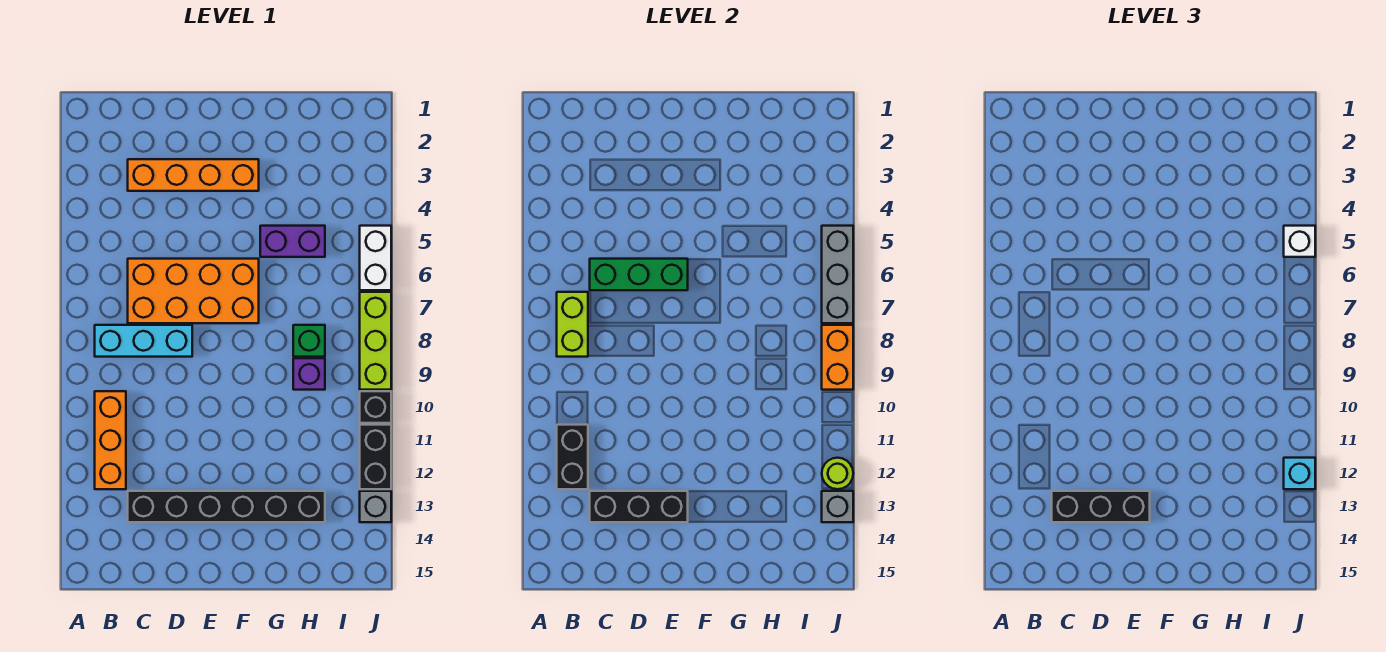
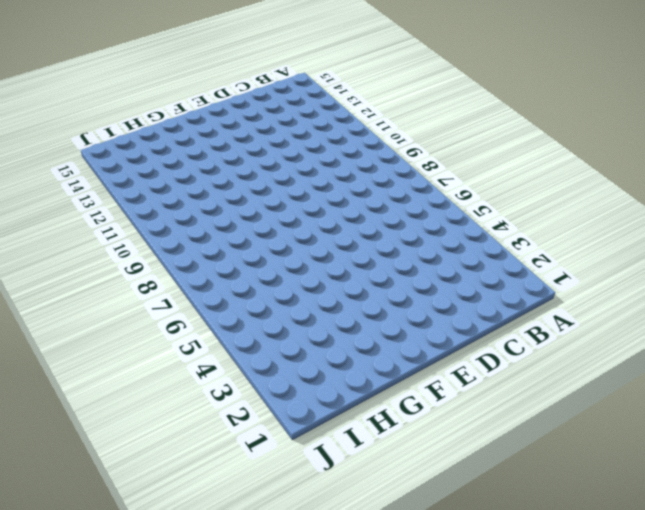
none -> cyan 1x3 brick [95,325,192,357]
none -> orange 1x3 brick [95,391,126,489]
none -> orange 1x4 brick [128,159,259,191]

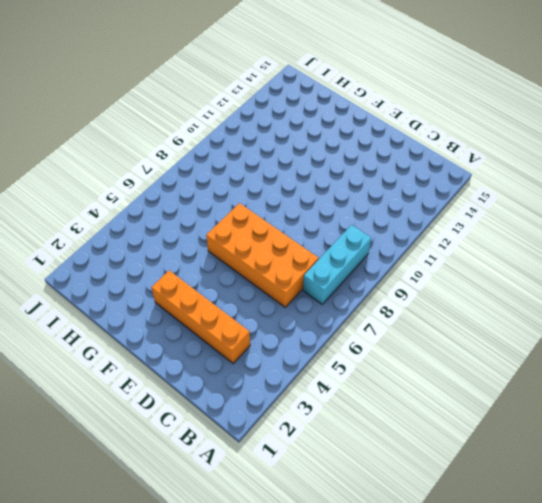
cyan 1x3 brick [303,225,371,304] -> cyan 1x3 brick turned to [95,325,192,357]
none -> orange 1x3 brick [95,391,126,489]
none -> black 1x6 brick [128,491,325,522]
none -> purple 1x2 brick [260,226,325,257]

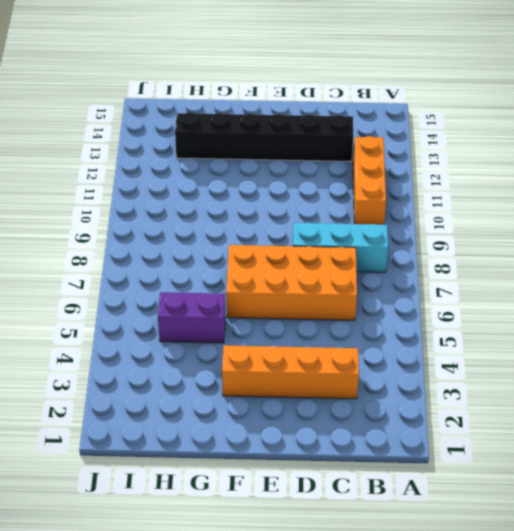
none -> green 1x1 brick [293,325,325,357]
none -> purple 1x1 brick [293,358,325,390]
none -> white 1x2 brick [360,226,391,290]

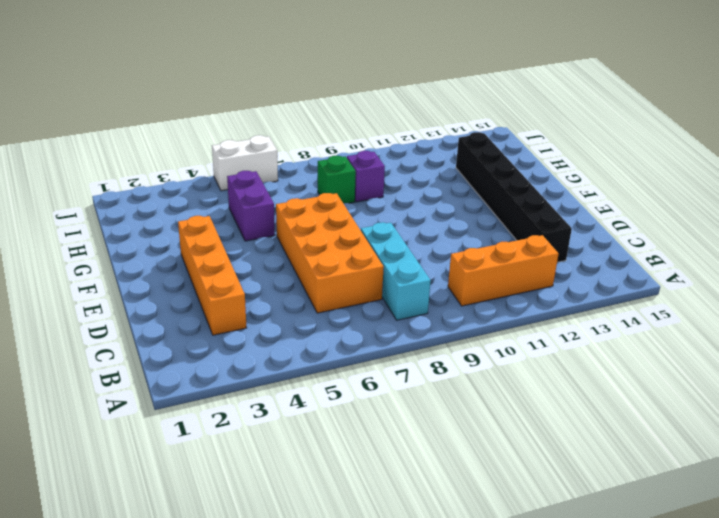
none -> lime 1x3 brick [360,292,391,390]
none -> black 1x1 brick [360,391,391,423]
none -> black 1x2 brick [360,425,391,489]

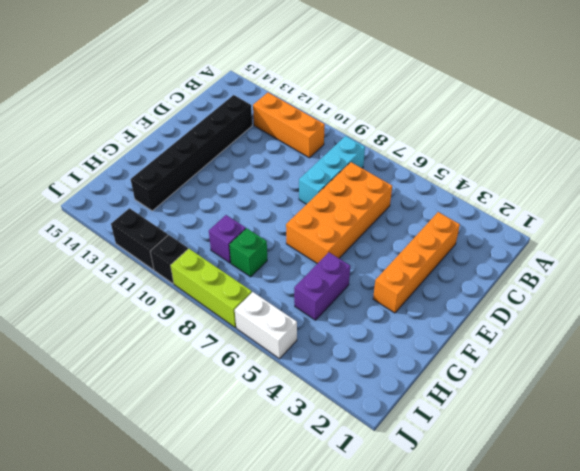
none -> grey 1x1 brick [360,491,391,522]
none -> lime 1x2 brick [557,292,588,357]
none -> black 1x2 brick [557,425,588,489]

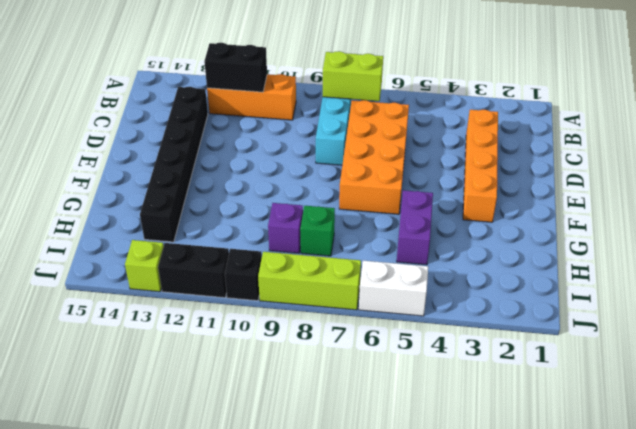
lime 1x1 brick [125,240,164,292] -> grey 1x1 brick [360,491,391,522]
none -> green 1x3 brick [590,259,688,290]
none -> black 1x3 brick [590,491,688,522]
none -> grey 1x3 brick [822,226,853,323]

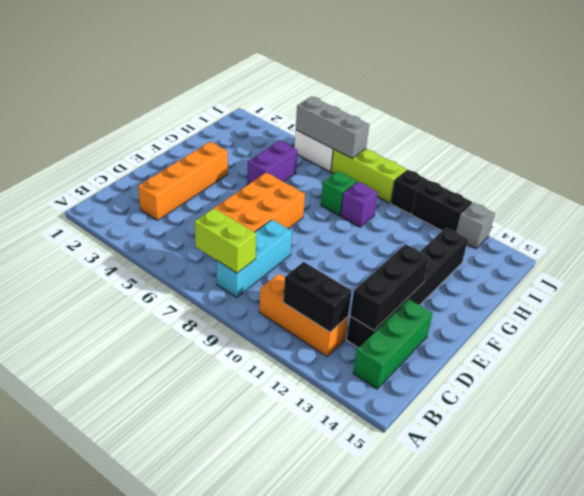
green 1x3 brick [353,299,433,389] -> green 1x3 brick moved to [590,259,688,290]
none -> orange 1x2 brick [822,325,853,390]
none -> lime 1x1 round brick [822,458,853,489]
none -> grey 1x1 brick [822,491,853,522]

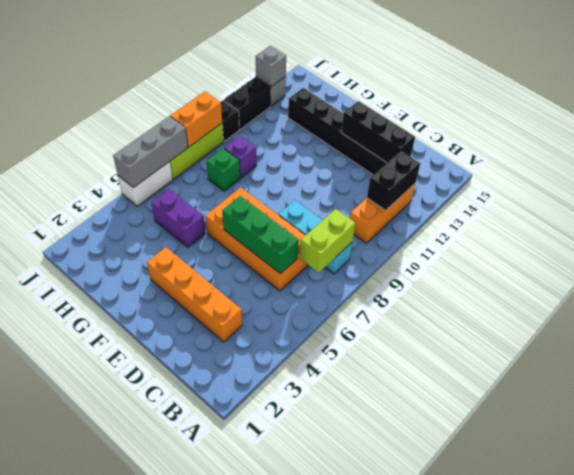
none -> lime 1x1 round brick [822,458,853,489]
none -> black 1x3 brick [1052,491,1150,522]
none -> white 1x1 brick [1284,226,1315,257]

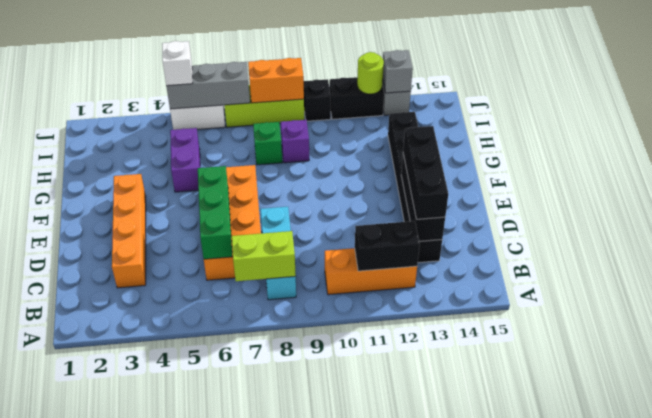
none -> cyan 1x1 brick [1284,458,1315,489]

